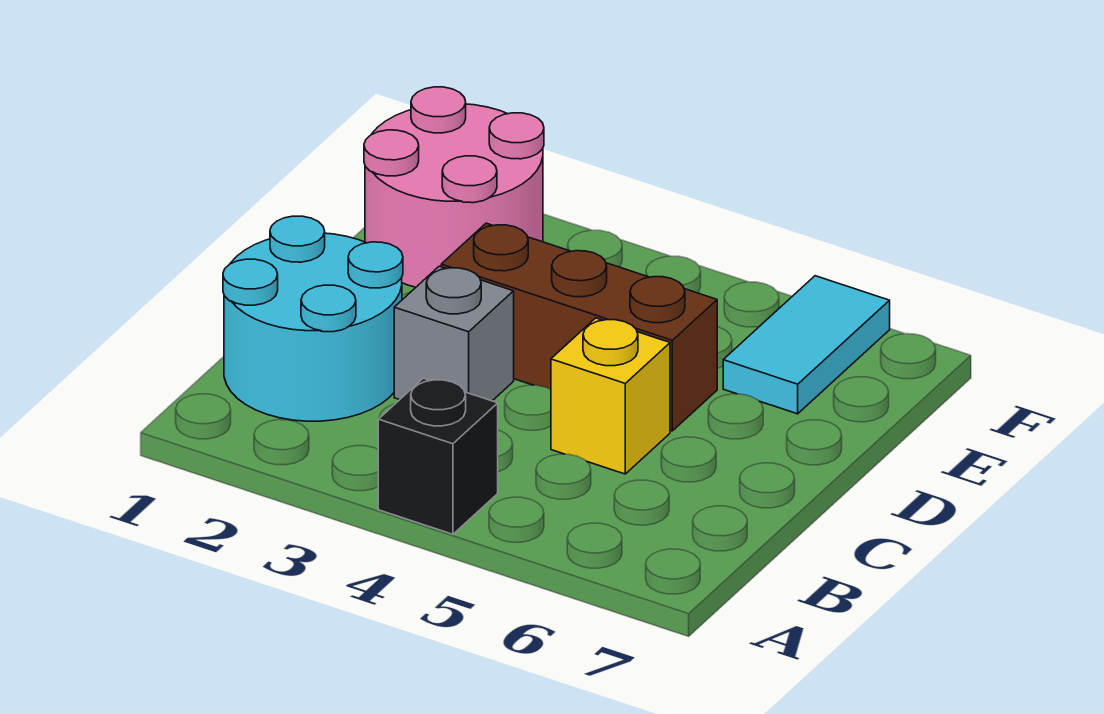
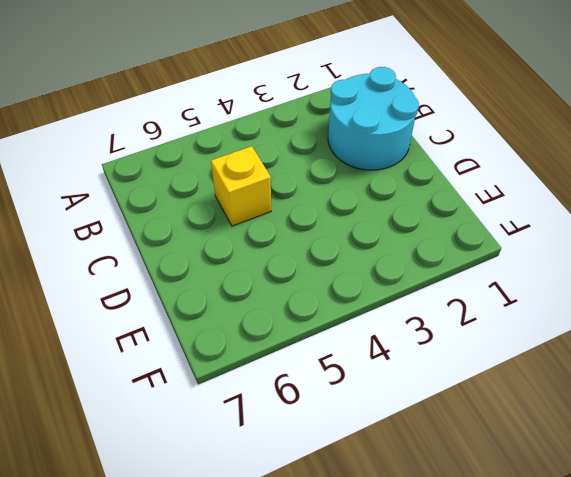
none -> black 1x1 brick [378,378,498,534]
none -> grey 1x1 brick [394,266,514,401]

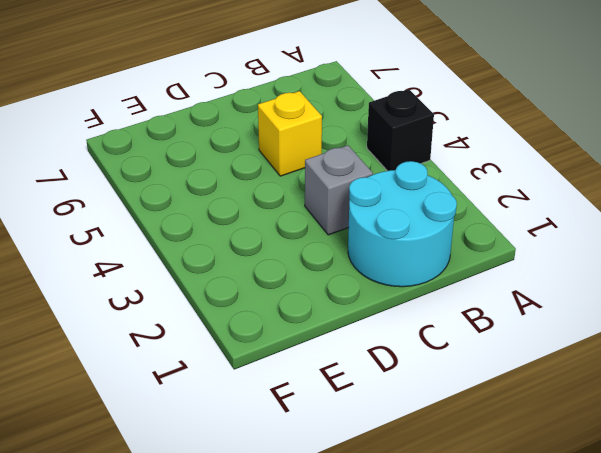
none -> brown 1x3 brick [441,223,717,431]
none -> pink 2x2 round brick [364,87,544,287]

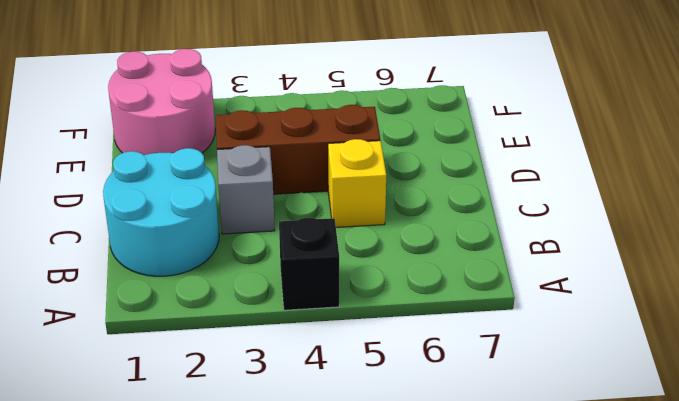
none -> cyan 1x2 tile [723,276,890,414]

